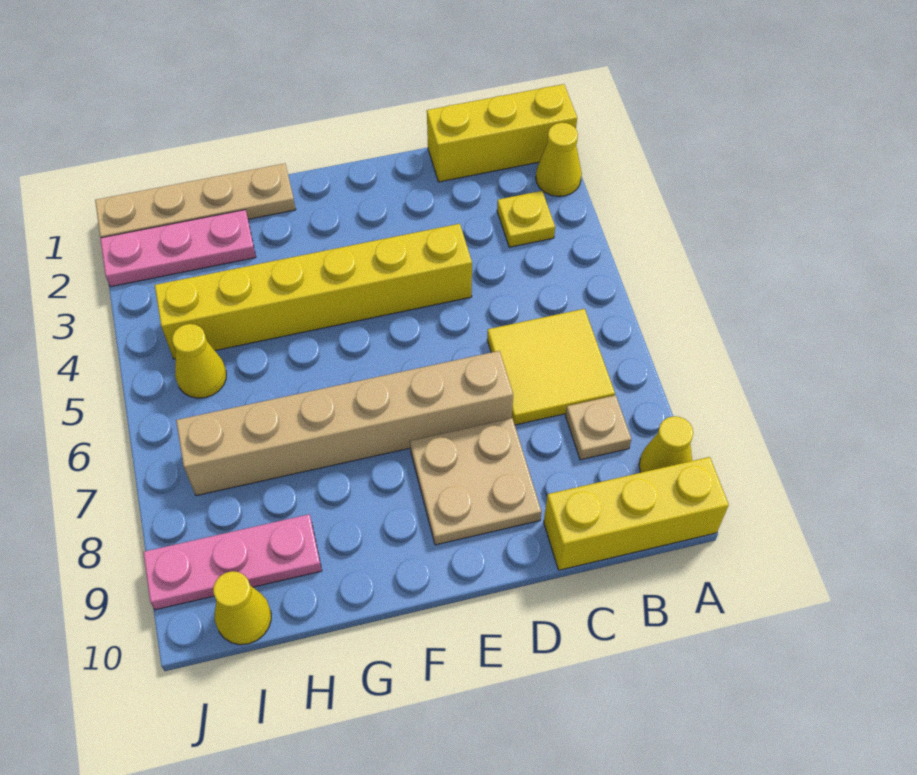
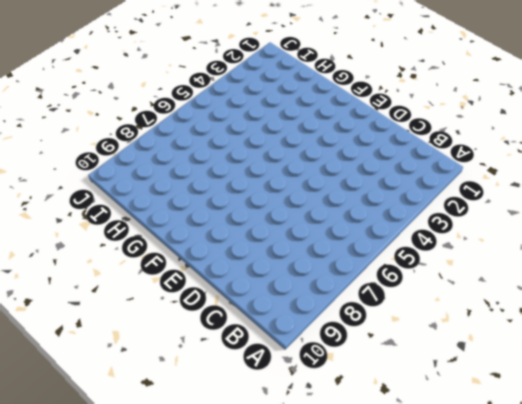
none -> yellow 1x3 brick [427,84,577,182]
none -> yellow 1x1 cone [536,123,582,196]
none -> yellow 1x1 cone [639,416,693,473]

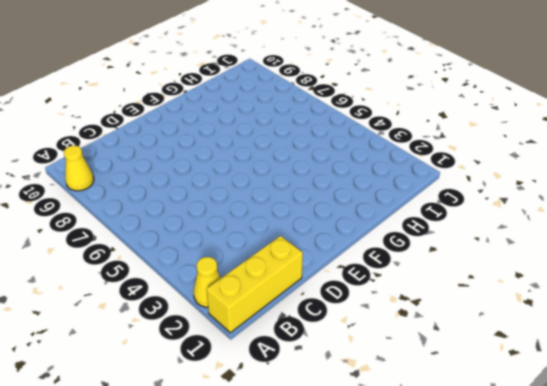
none -> yellow 1x3 brick [544,457,729,570]
none -> yellow 1x1 plate [497,191,555,247]
none -> yellow 2x2 tile [487,309,615,425]

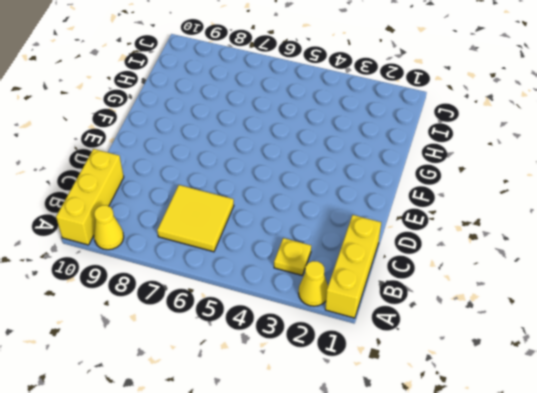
none -> tan 1x1 plate [566,395,631,460]
none -> yellow 1x6 brick [155,224,472,359]
none -> tan 1x6 brick [176,351,513,496]

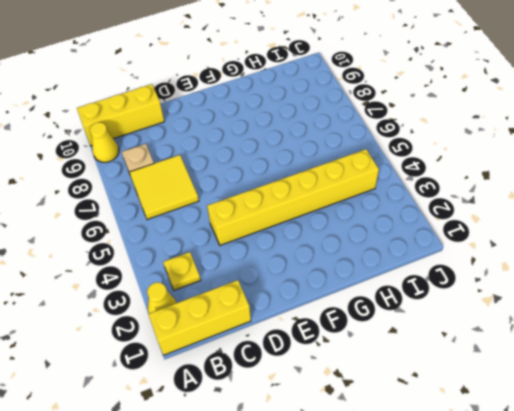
none -> tan 1x6 brick [176,351,513,496]
none -> tan 2x2 plate [410,418,541,545]
none -> tan 1x4 plate [95,163,296,238]

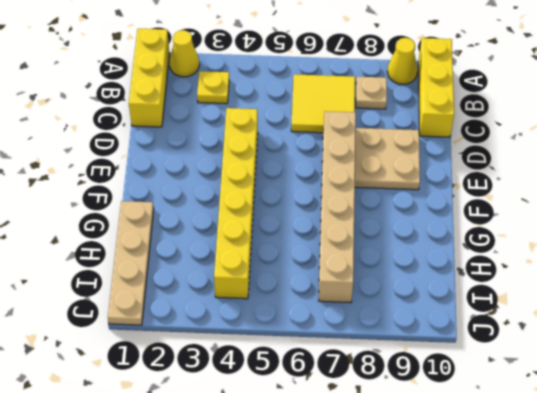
none -> pink 1x3 plate [100,210,256,287]
none -> pink 1x3 plate [143,514,322,610]
none -> yellow 1x1 cone [172,324,226,398]

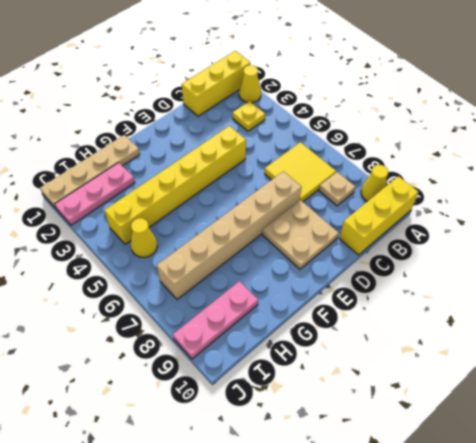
none -> yellow 1x1 cone [213,571,271,645]

